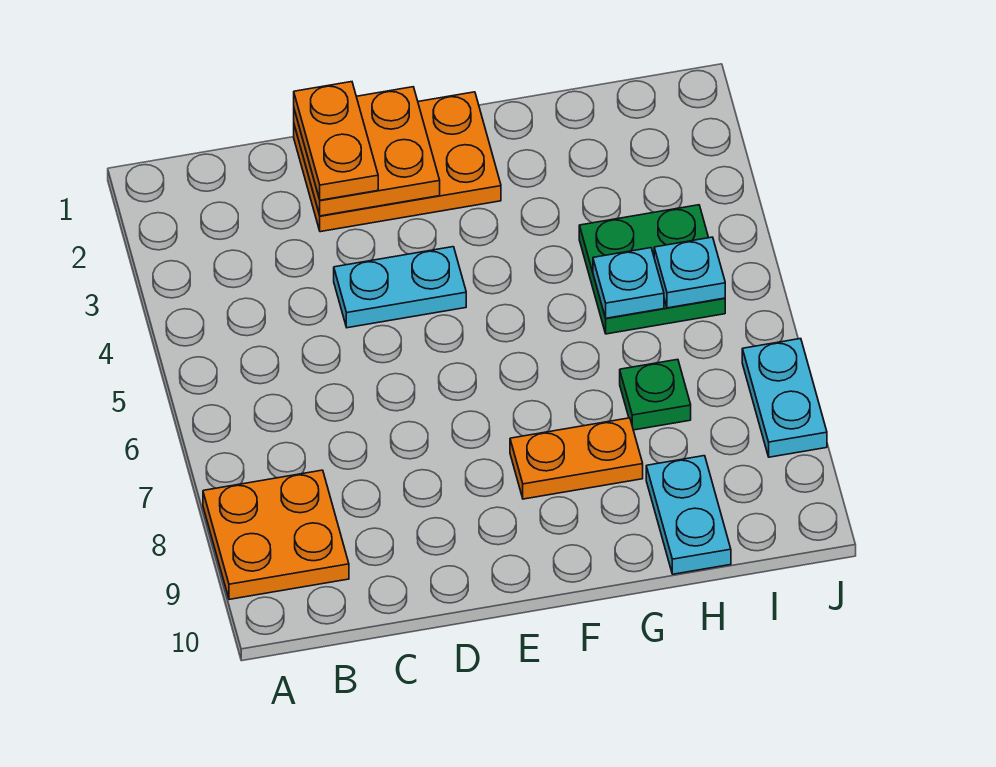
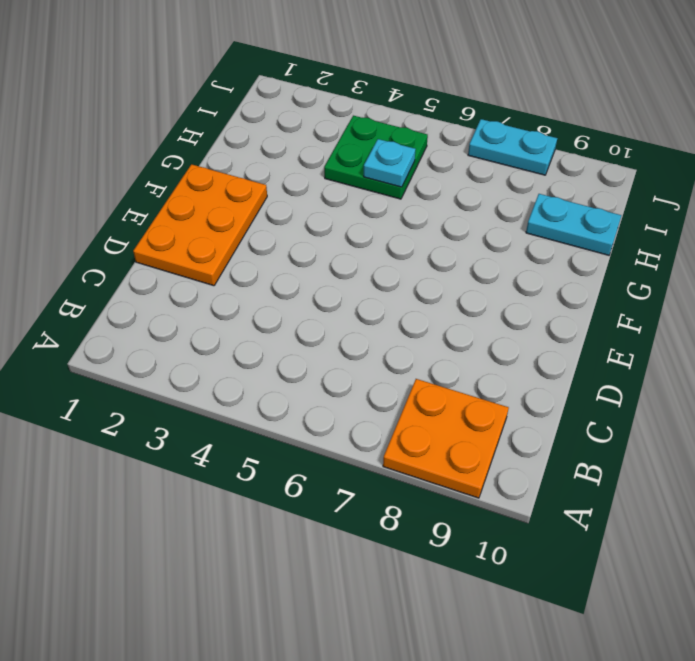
none -> cyan 1x2 plate [334,247,466,328]
none -> orange 1x2 plate [510,418,643,499]
none -> green 1x1 plate [620,359,691,430]

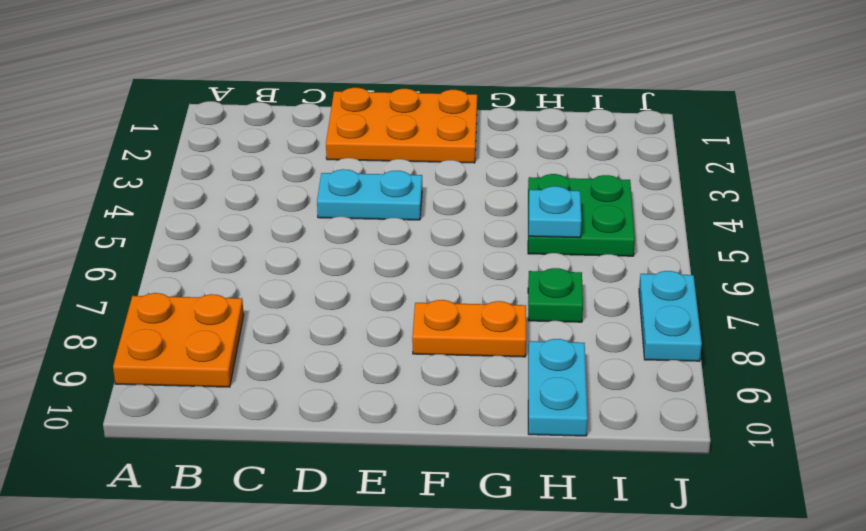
none -> orange 2x2 plate [294,87,440,216]
none -> cyan 1x1 plate [654,237,725,308]
none -> orange 1x2 plate [294,82,378,200]

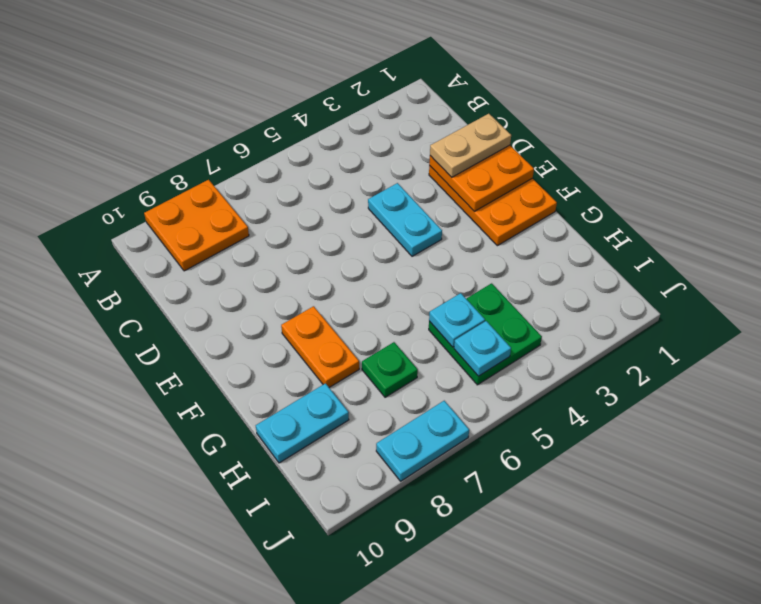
tan 1x2 plate [430,114,511,177] -> orange 1x2 plate [294,82,378,200]

